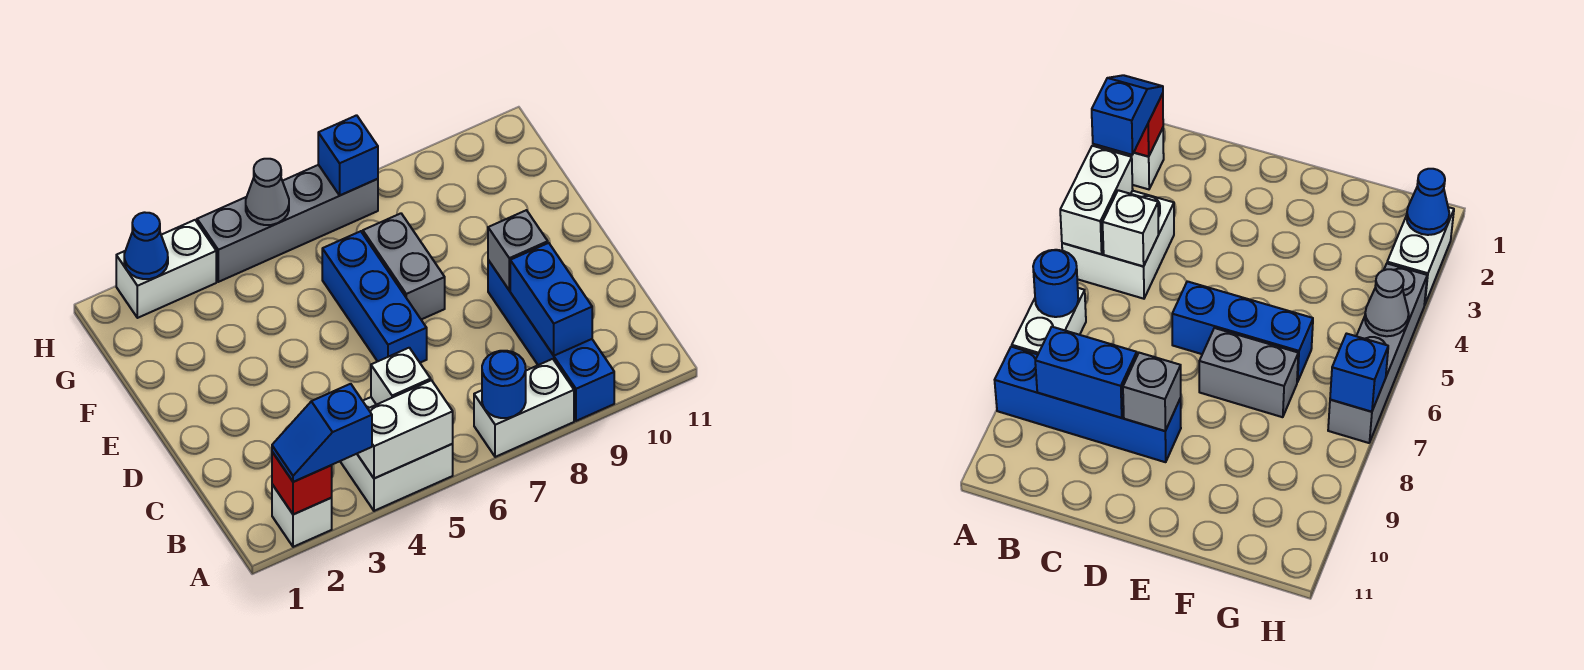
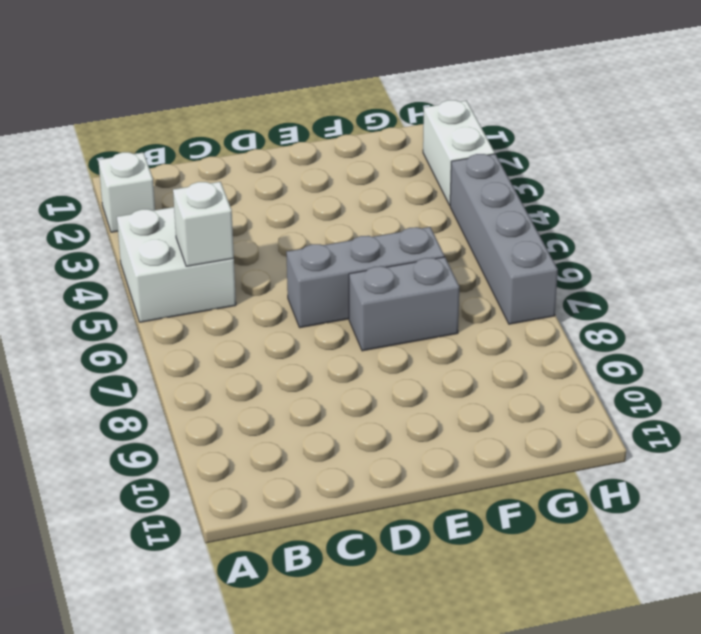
grey 1x3 brick [286,227,444,328] -> blue 1x3 brick [322,231,427,363]
none -> white 1x2 brick [474,359,574,457]
none -> blue 1x4 brick [488,260,614,421]
none -> red 1x1 brick [272,452,332,515]

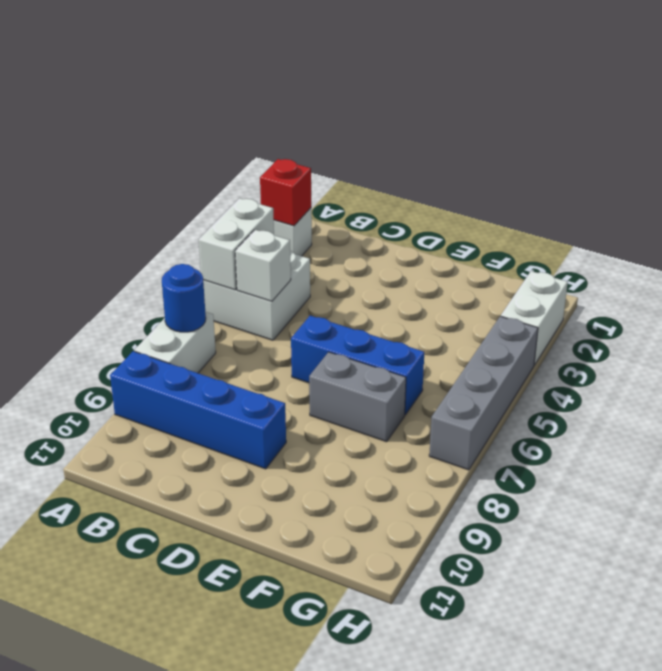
none -> blue 1x2 brick [510,243,592,356]
none -> grey 1x1 brick [488,210,548,290]
none -> blue 1x1 cone [124,212,168,279]

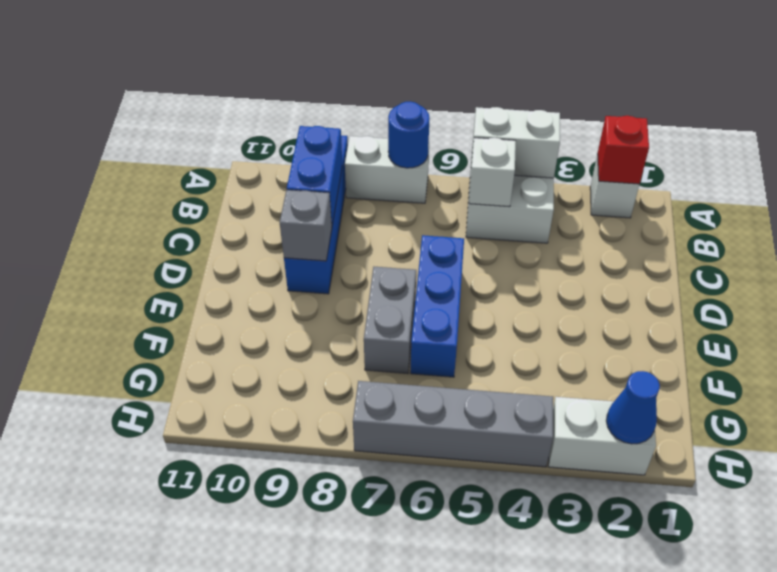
none -> grey 1x1 cone [246,159,289,225]
none -> blue 1x1 brick [318,115,378,195]
none -> blue 1x2 slope [272,384,372,482]

